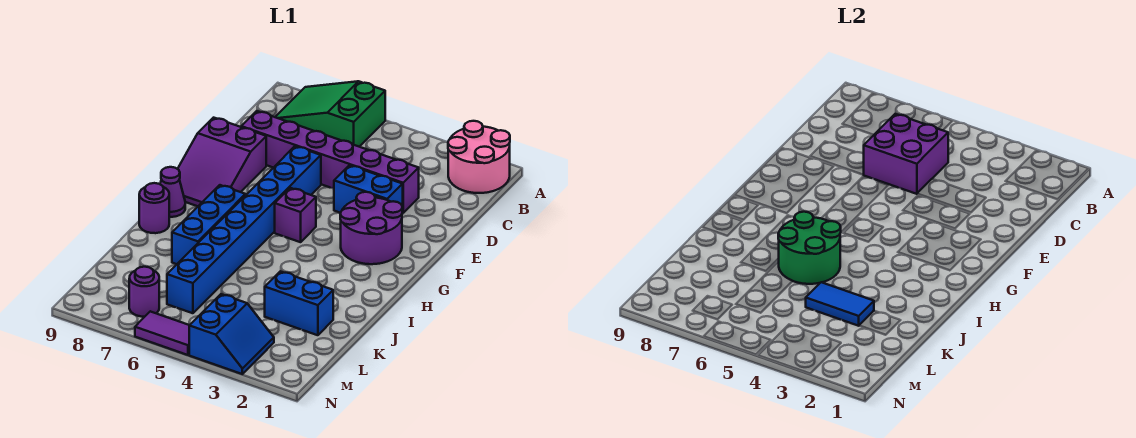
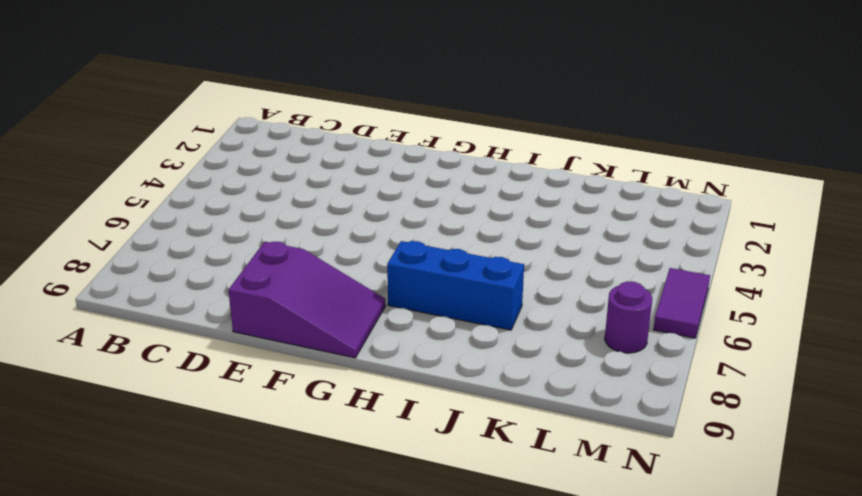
none -> pink 2x2 round brick [448,121,510,193]
none -> green 2x3 slope [276,81,385,147]
none -> purple 1x6 brick [241,111,419,213]

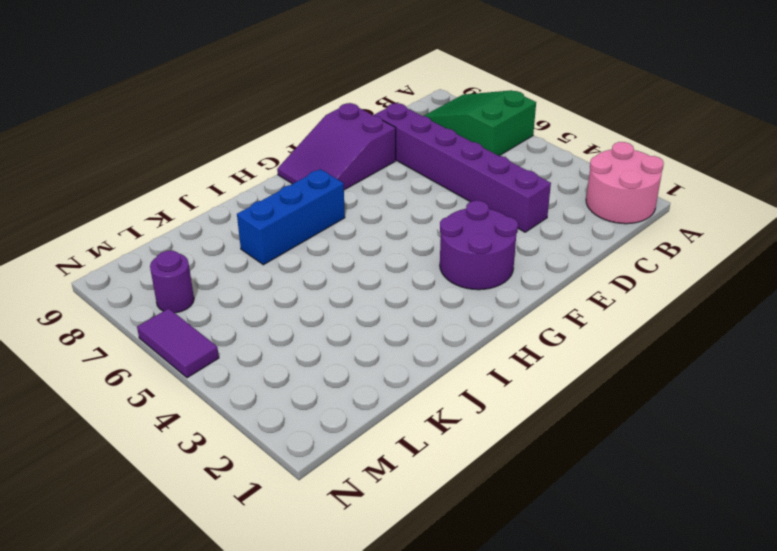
none -> blue 1x2 brick [334,165,403,214]
none -> blue 1x8 brick [167,146,321,313]
none -> purple 1x1 brick [275,188,316,242]

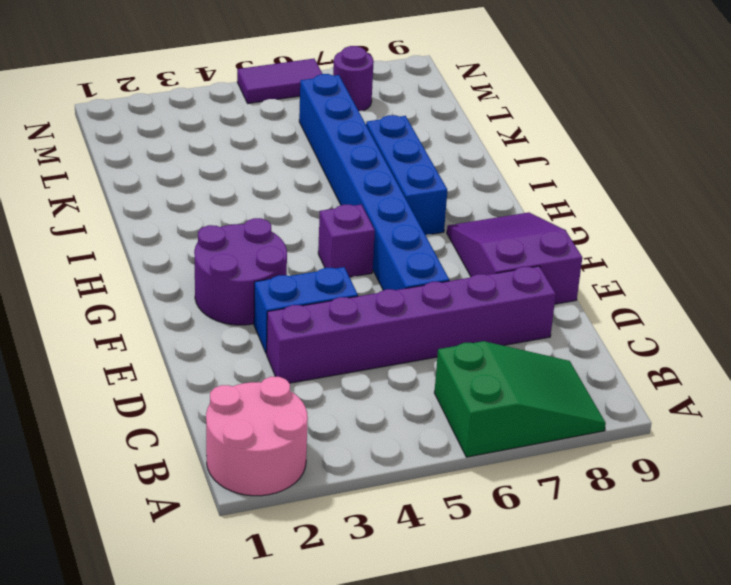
none -> purple 1x1 cone [160,167,185,217]
none -> purple 1x1 round brick [139,183,169,233]
none -> blue 1x2 brick [265,271,333,335]

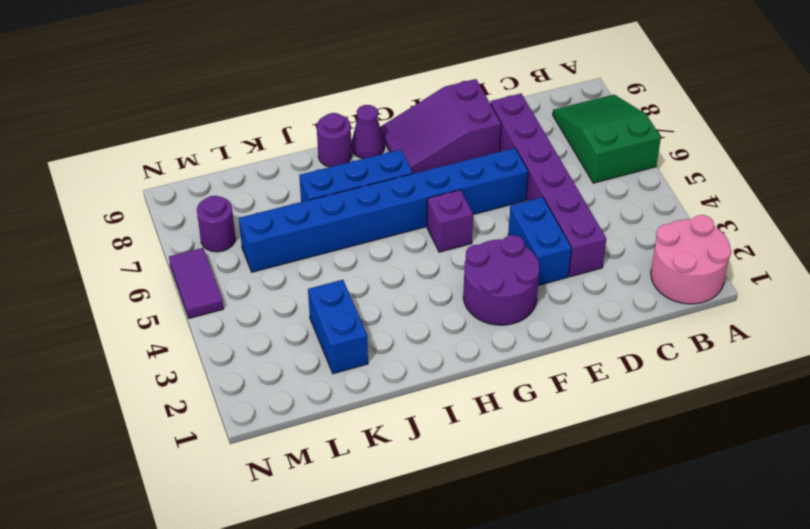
none -> blue 2x2 slope [189,294,274,374]
none -> purple 2x2 brick [864,114,948,194]
none -> green 2x2 round brick [778,212,841,284]

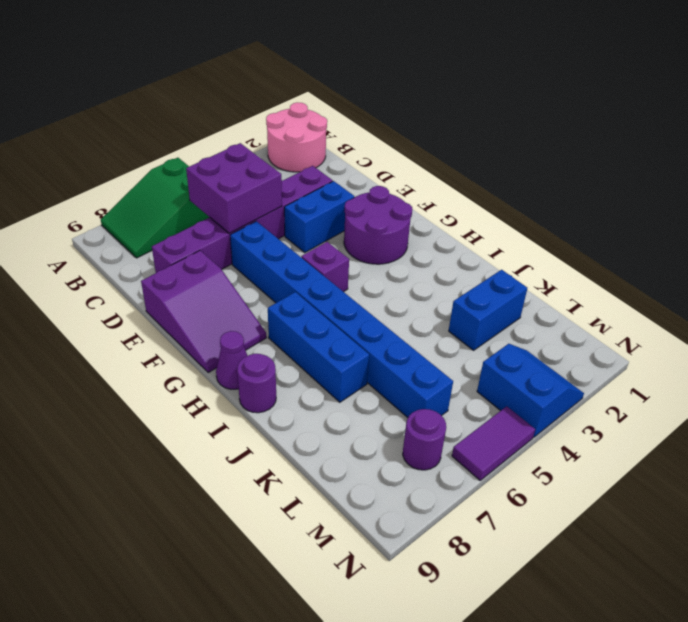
none -> green 2x2 round brick [778,212,841,284]
none -> blue 1x2 tile [806,282,874,326]

